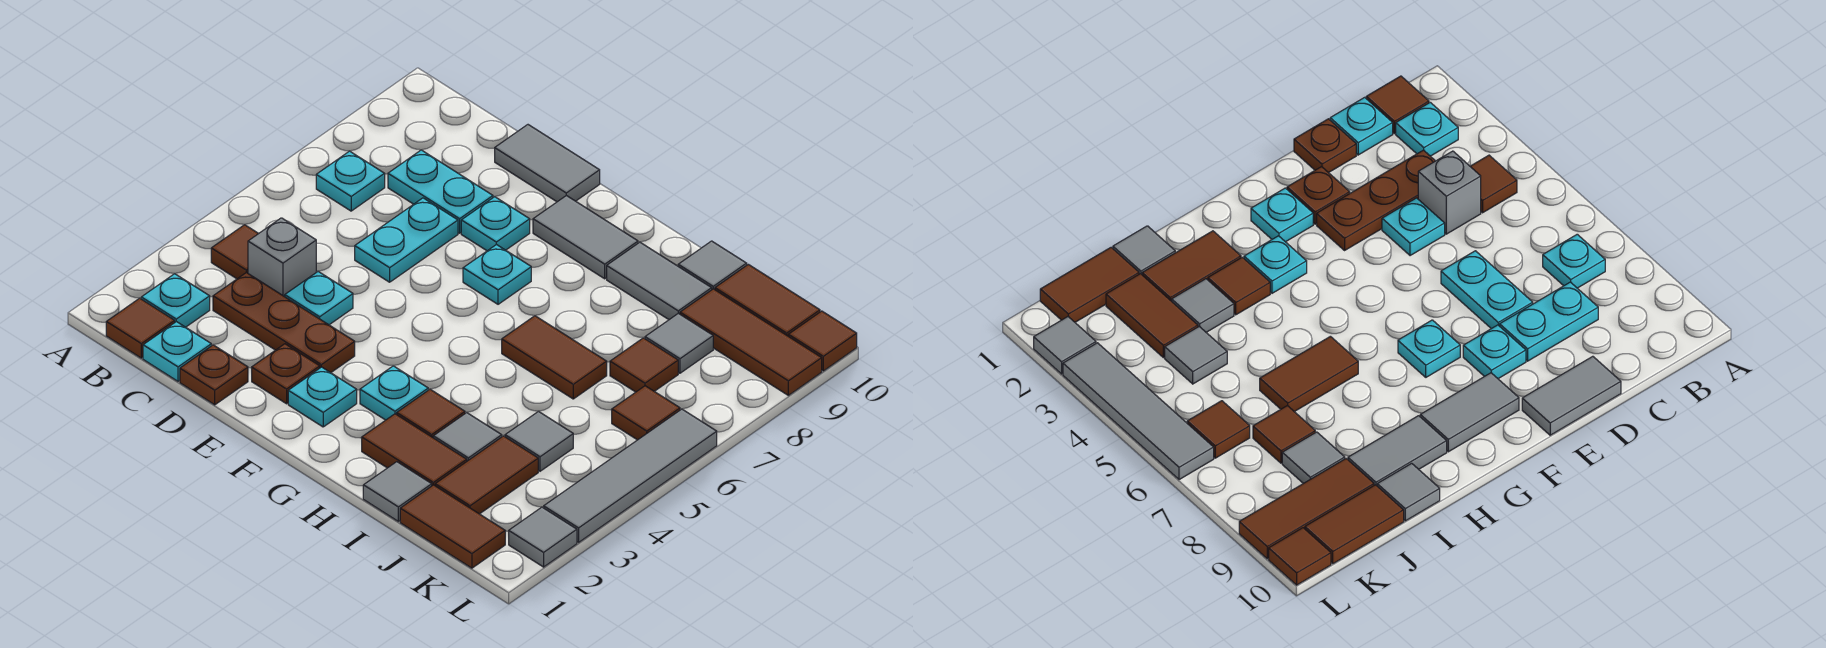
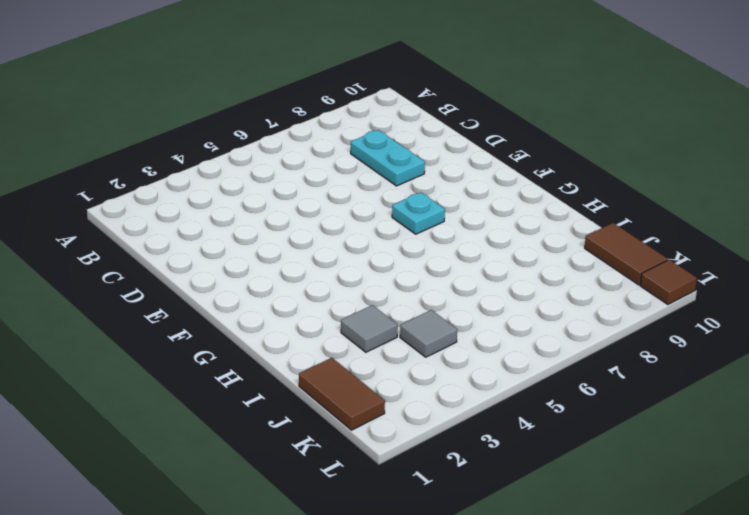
none -> brown 1x1 tile [106,298,175,358]
none -> cyan 1x1 plate [141,274,210,327]
none -> brown 1x1 tile [211,225,258,279]
none -> cyan 1x1 plate [316,151,385,211]

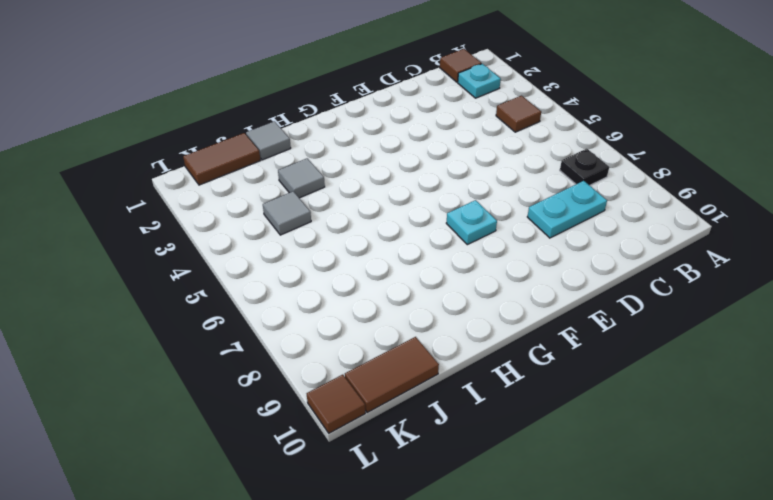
black 1x1 plate [560,149,609,185] -> cyan 1x1 plate [316,151,385,211]
none -> cyan 1x1 plate [143,322,211,381]
none -> brown 1x3 plate [213,273,355,373]
none -> grey 1x1 brick [248,218,316,297]
none -> brown 1x1 plate [180,345,248,405]

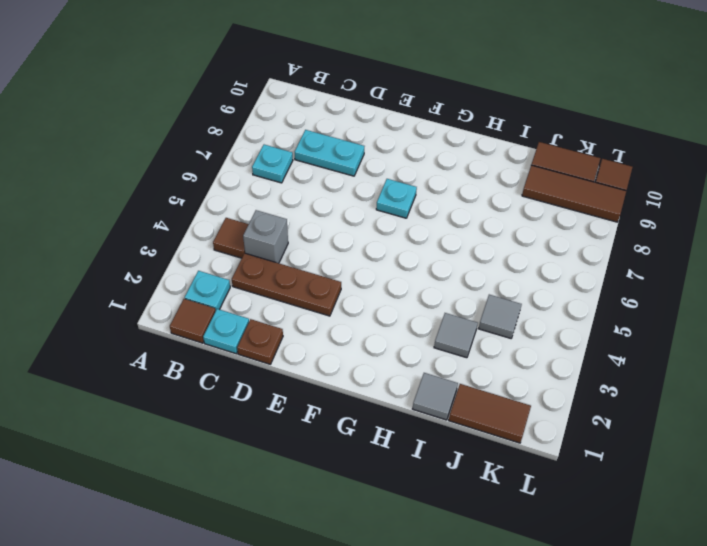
none -> cyan 1x1 plate [285,272,353,325]
none -> cyan 1x2 plate [355,198,458,282]
none -> grey 1x2 tile [495,125,600,202]
none -> brown 1x1 plate [252,344,320,404]

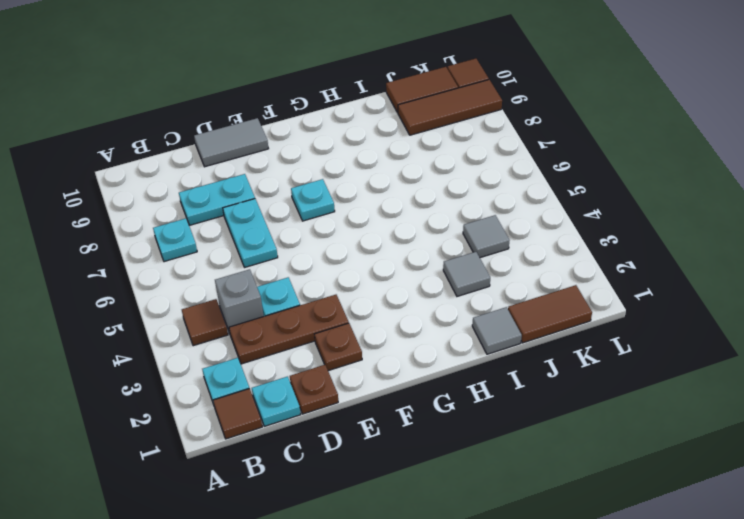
none -> cyan 1x1 plate [461,197,530,251]
none -> cyan 1x1 plate [288,367,357,427]
none -> grey 1x2 tile [533,196,638,279]
none -> cyan 1x1 plate [360,366,428,420]

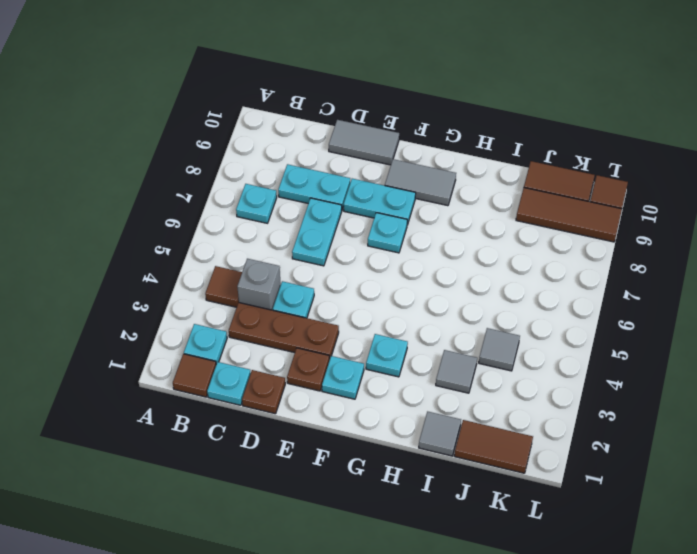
cyan 1x2 plate [343,179,416,225] -> cyan 1x1 plate [461,197,530,251]
none -> brown 1x2 tile [362,414,467,486]
none -> brown 1x1 tile [397,389,465,437]
none -> brown 1x2 tile [502,316,607,399]
none -> grey 1x2 tile [607,242,712,320]

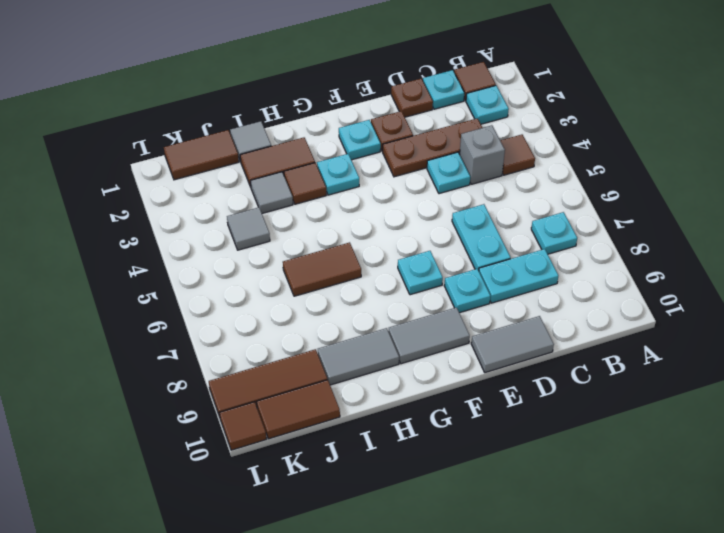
none -> grey 1x1 tile [678,241,747,290]
none -> brown 1x2 tile [435,436,538,514]
none -> brown 1x1 tile [610,338,678,392]
none -> grey 1x1 tile [645,313,713,373]

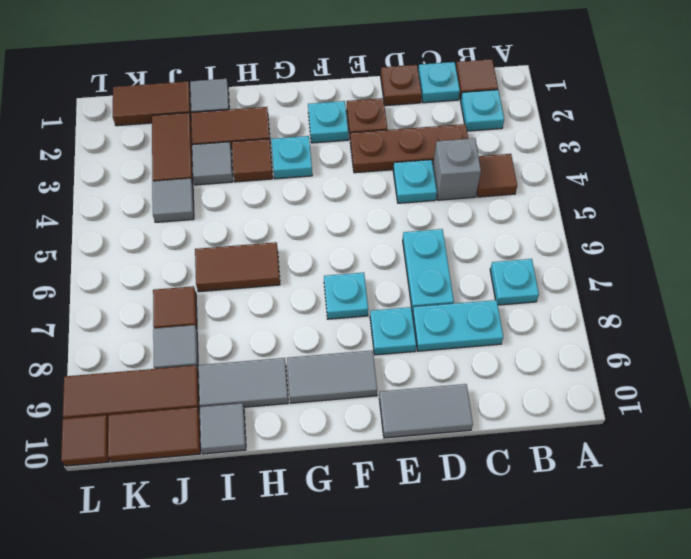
none -> brown 1x1 tile [612,386,680,440]
none -> grey 1x1 tile [509,507,577,567]
none -> grey 1x4 tile [544,409,717,542]

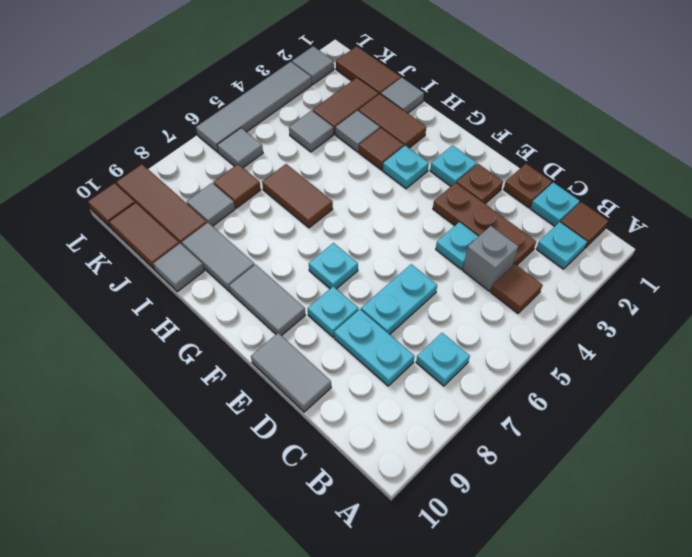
grey 1x1 tile [217,128,263,168] -> brown 1x1 tile [612,386,680,440]

